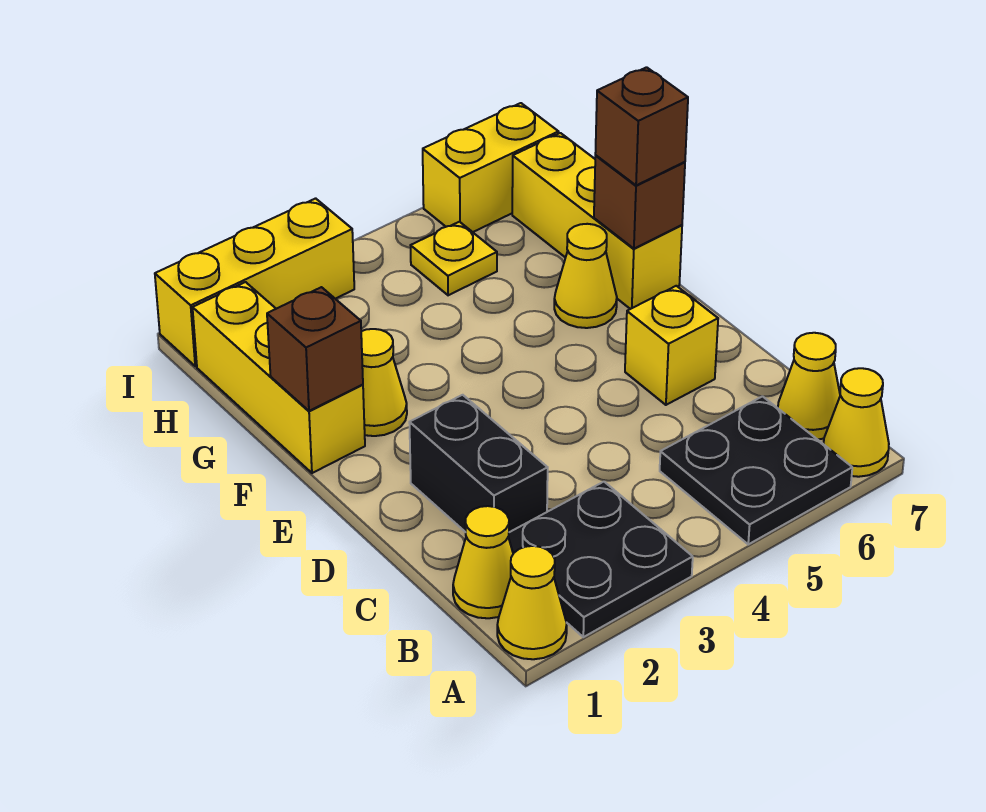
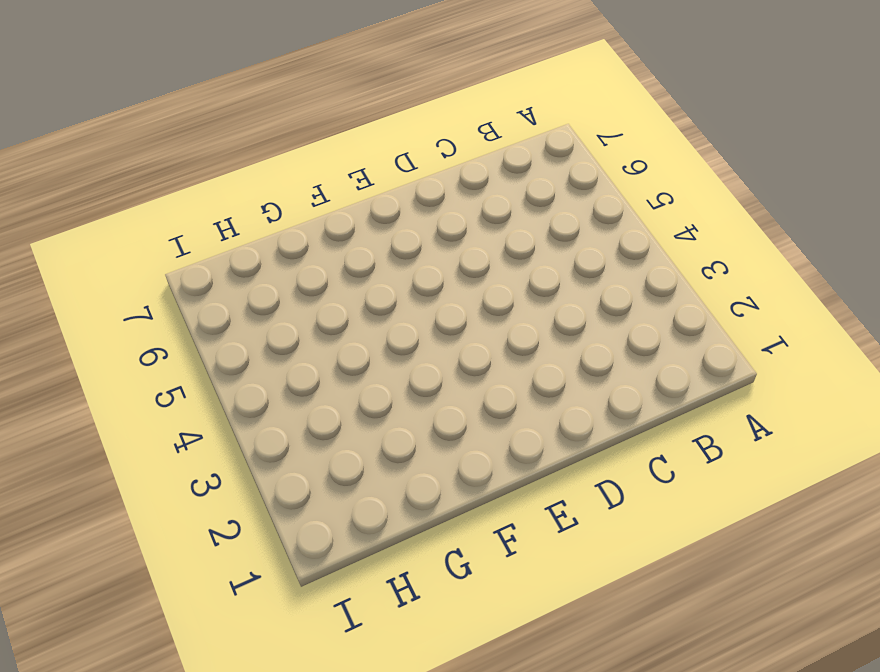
none -> yellow 1x1 cone [497,546,567,659]
none -> black 2x2 plate [508,482,693,637]
none -> black 2x2 plate [660,396,852,544]

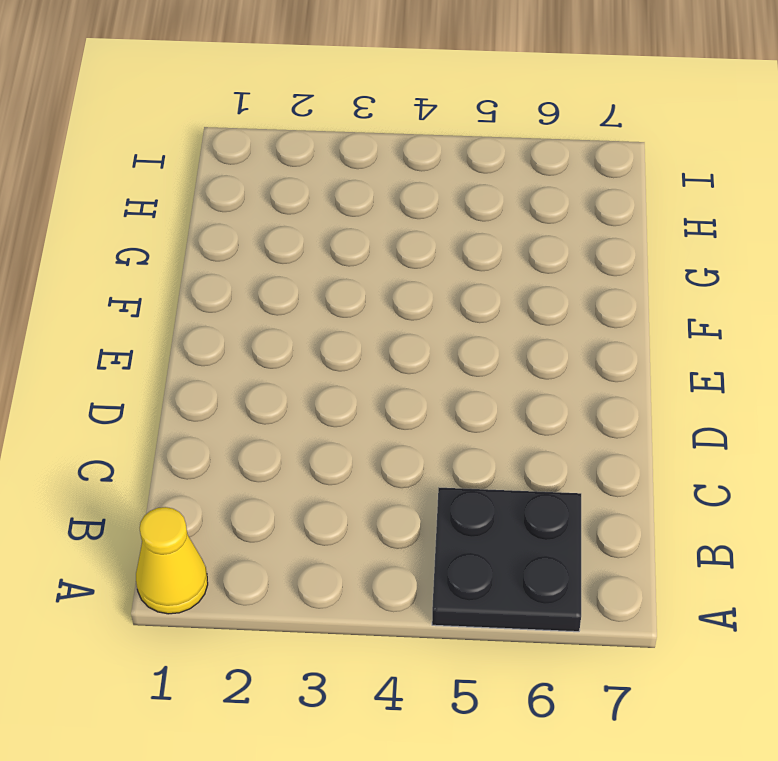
none -> black 2x2 plate [508,482,693,637]
none -> yellow 1x1 cone [824,368,889,477]
none -> yellow 1x1 cone [453,506,513,618]

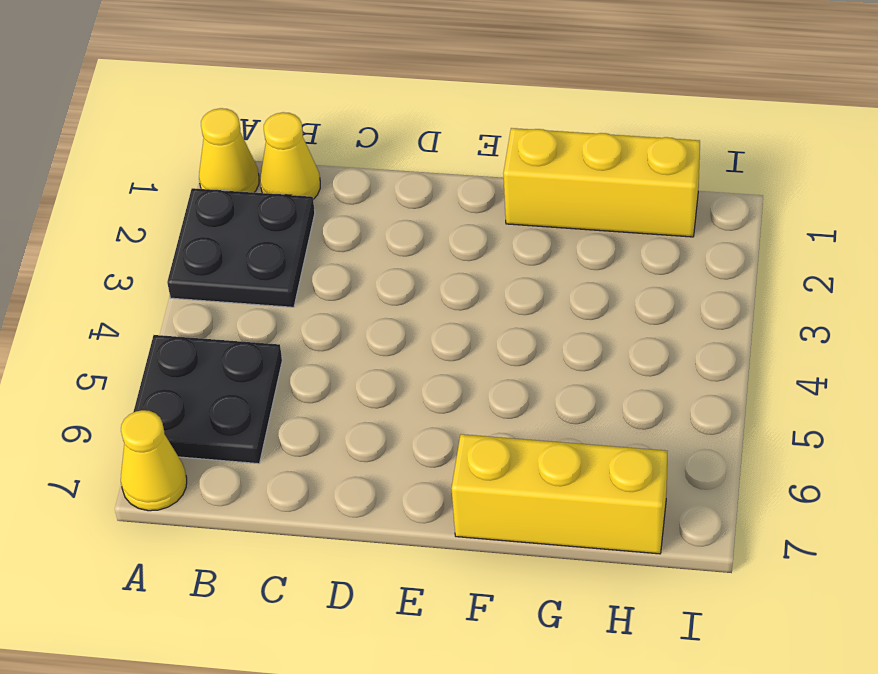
none -> yellow 1x1 cone [778,333,840,439]
none -> black 1x2 brick [409,395,548,532]
none -> yellow 1x1 brick [625,286,718,405]

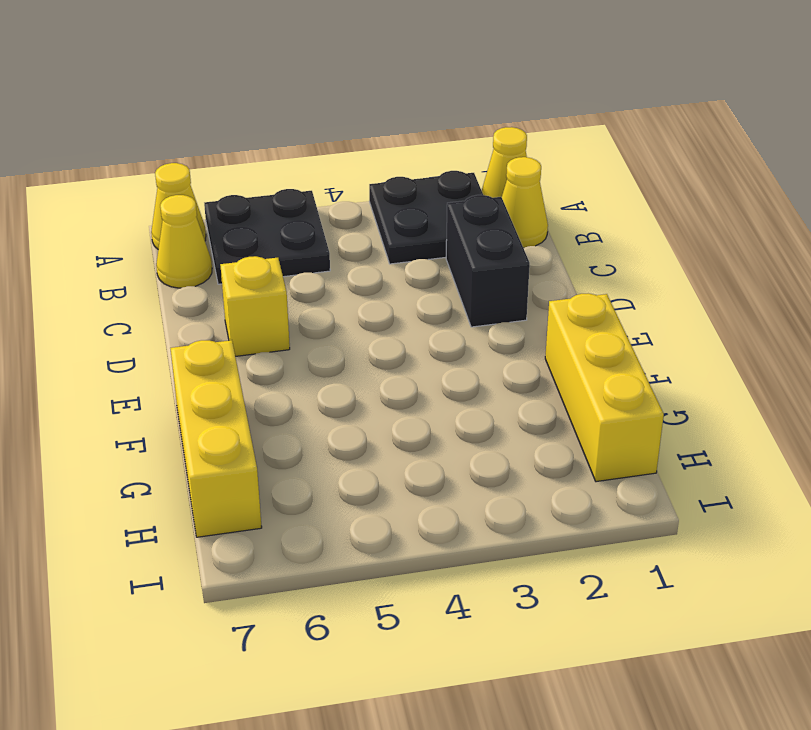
none -> yellow 1x1 cone [361,329,407,436]
none -> yellow 1x1 cone [554,224,617,328]
none -> yellow 1x1 plate [411,222,497,295]

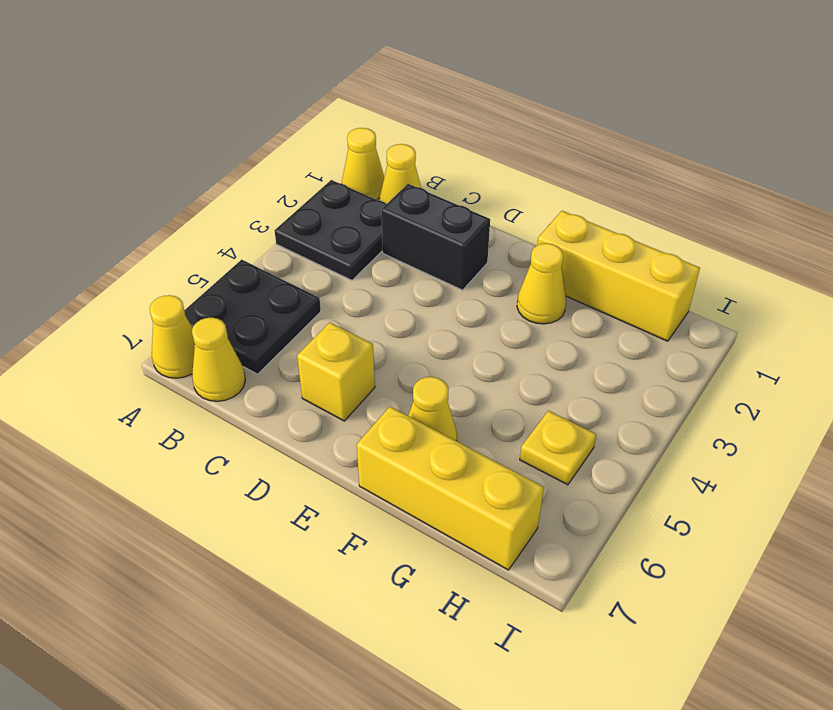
none -> yellow 1x3 brick [155,198,354,366]
none -> yellow 1x2 brick [423,103,559,232]
none -> brown 1x1 brick [267,287,363,411]

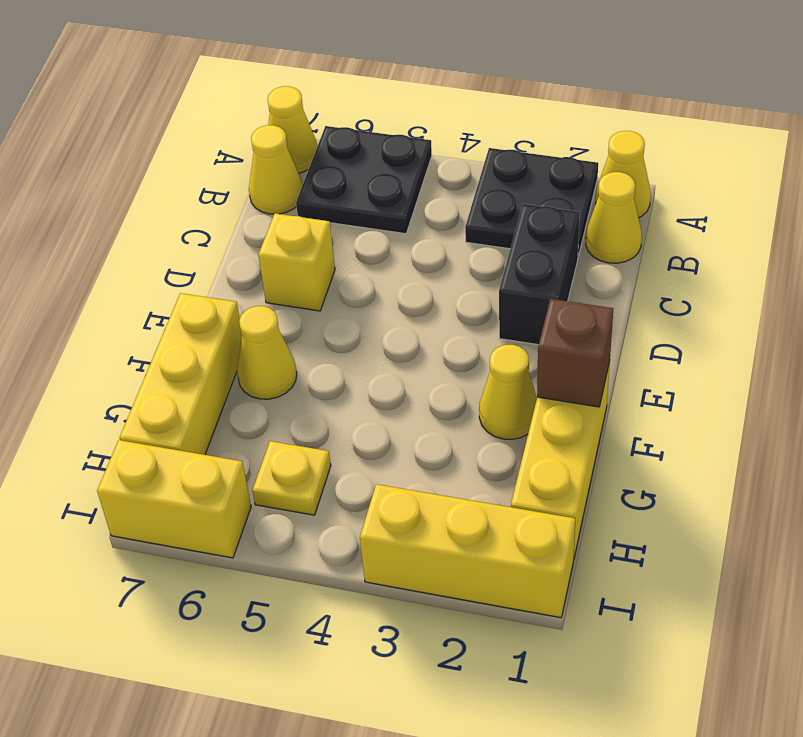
none -> brown 1x1 brick [594,156,685,249]
none -> brown 1x1 brick [595,67,688,185]

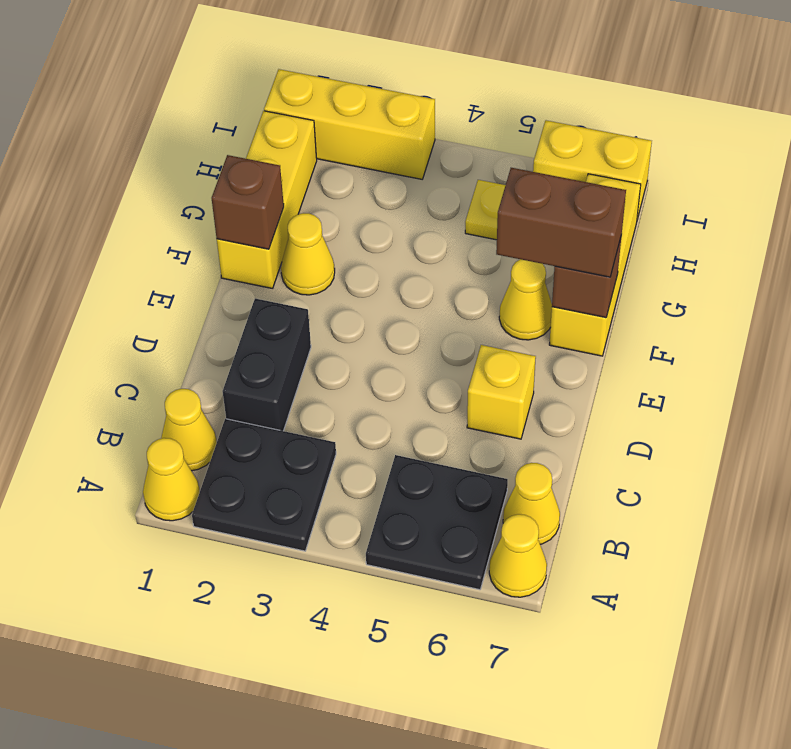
brown 1x2 brick [496,168,626,277] -> brown 1x1 brick [595,67,688,185]

